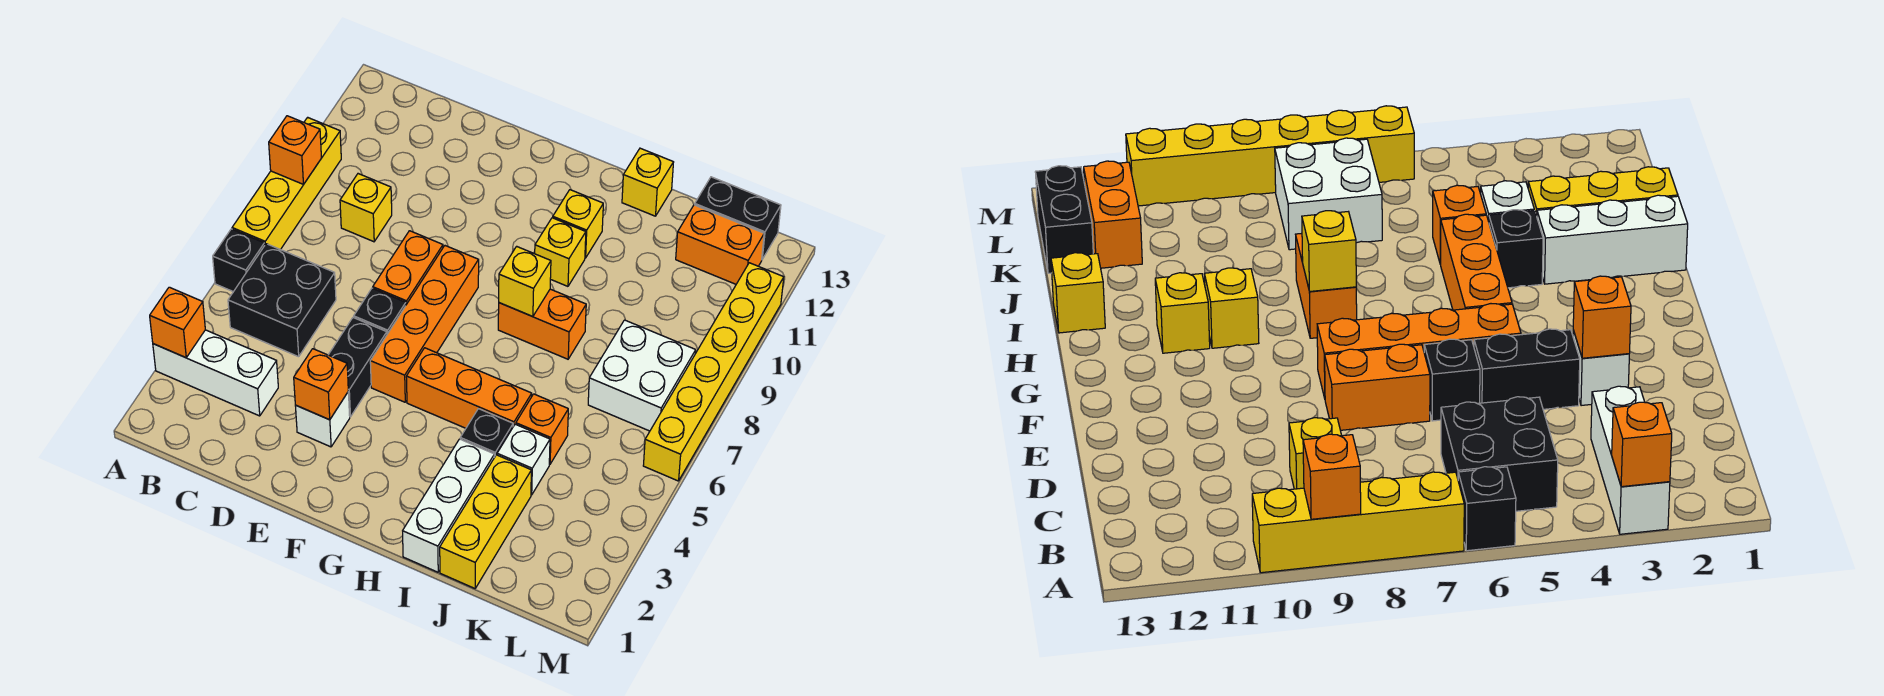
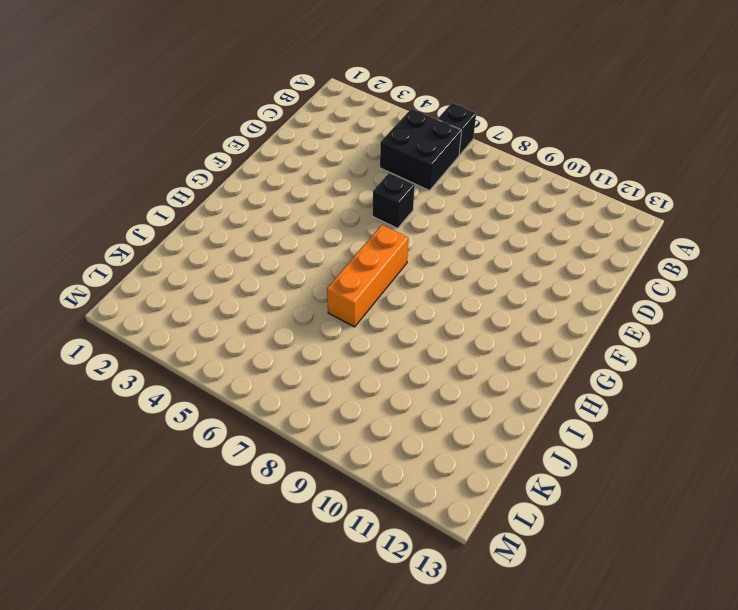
orange 1x3 brick [327,225,408,327] -> orange 1x3 brick moved to [406,348,532,428]
none -> white 1x3 brick [153,330,278,416]
none -> yellow 1x4 brick [232,117,341,250]
none -> yellow 1x1 brick [340,174,392,242]

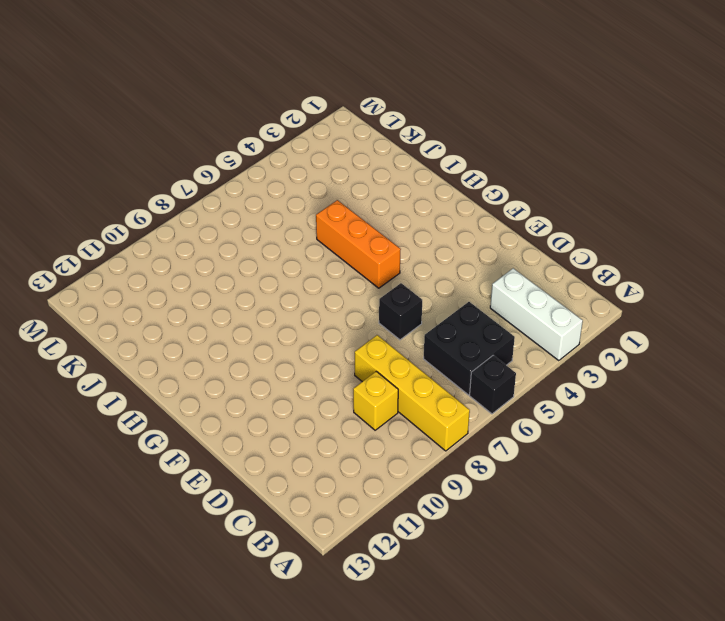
yellow 1x4 brick [355,335,470,451] -> yellow 1x4 brick turned to [232,117,341,250]
none -> white 1x1 brick [295,393,350,447]
none -> black 1x2 brick [329,317,387,417]
none -> orange 1x2 brick [373,231,443,305]

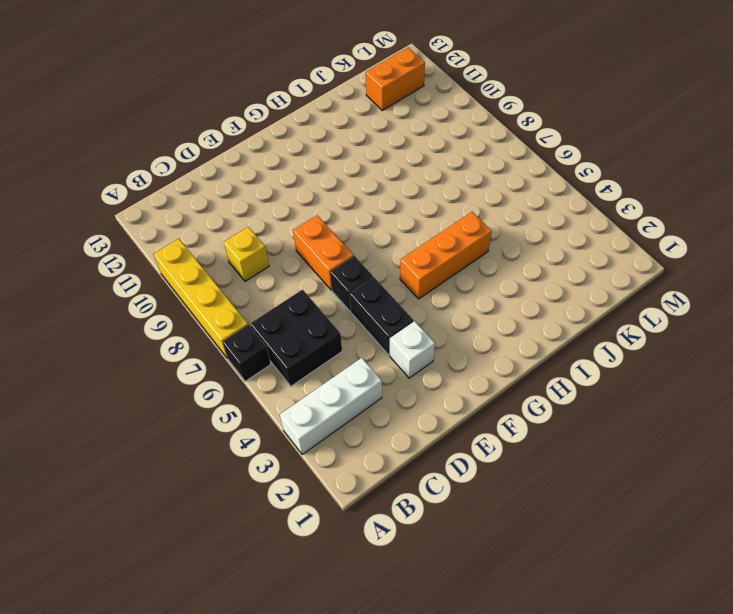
none -> orange 1x4 brick [370,246,479,402]
none -> orange 1x2 brick [498,289,586,359]
none -> yellow 1x1 brick [535,218,586,286]

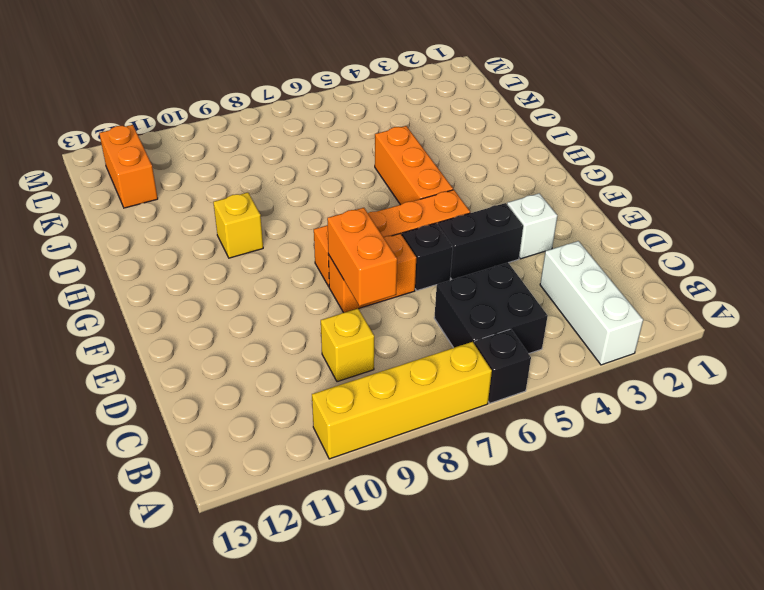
orange 1x2 brick [327,208,397,306] -> orange 1x2 brick moved to [498,289,586,359]
none -> yellow 1x1 brick [553,190,603,258]
none -> white 1x3 brick [403,439,494,572]
none -> black 1x1 brick [460,409,513,457]

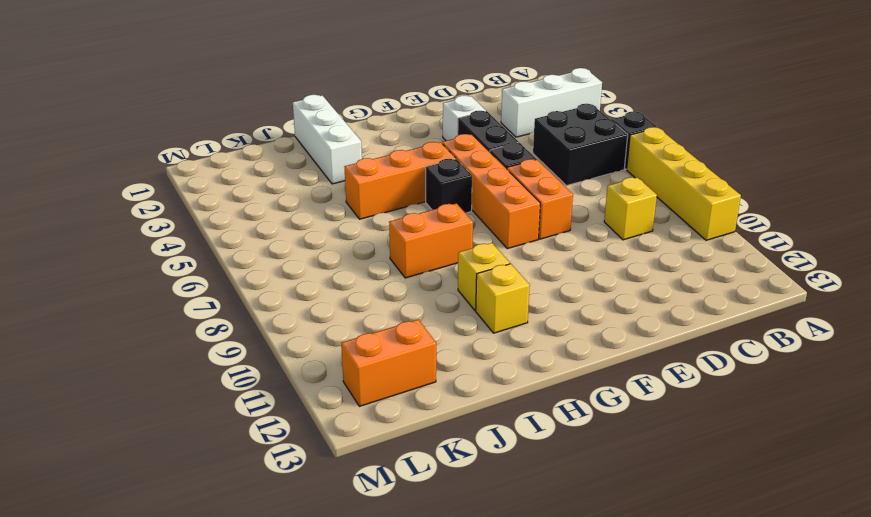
black 1x1 brick [426,159,472,213] -> black 1x1 brick moved to [460,409,513,457]
none -> yellow 1x1 brick [622,148,674,216]
none -> yellow 1x3 brick [440,455,531,588]
none -> white 1x1 brick [497,424,550,495]

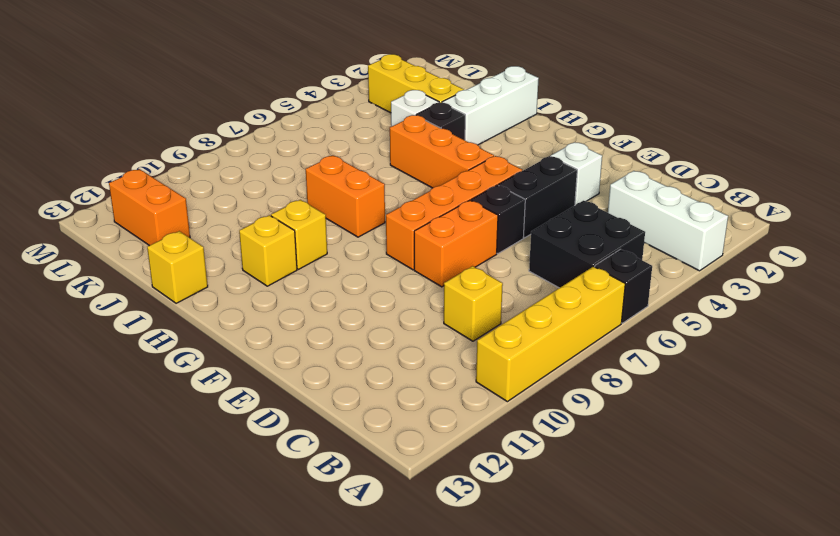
yellow 1x3 brick [368,54,464,113] -> yellow 1x3 brick turned to [440,455,531,588]
none -> orange 1x1 brick [516,394,568,464]
none -> white 2x2 brick [588,320,696,431]
none -> black 1x2 brick [695,177,781,259]

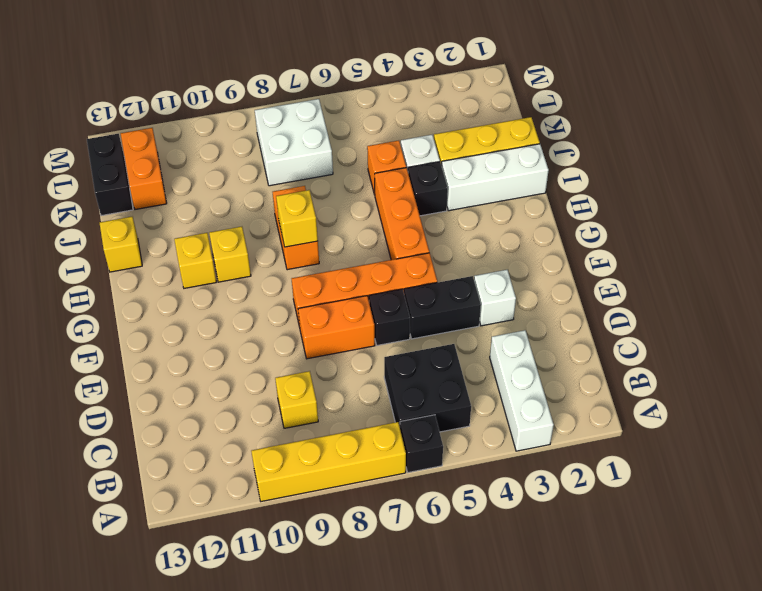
none -> yellow 1x6 brick [643,263,784,481]
none -> orange 1x1 brick [150,287,205,358]
none -> orange 1x1 brick [269,116,321,185]

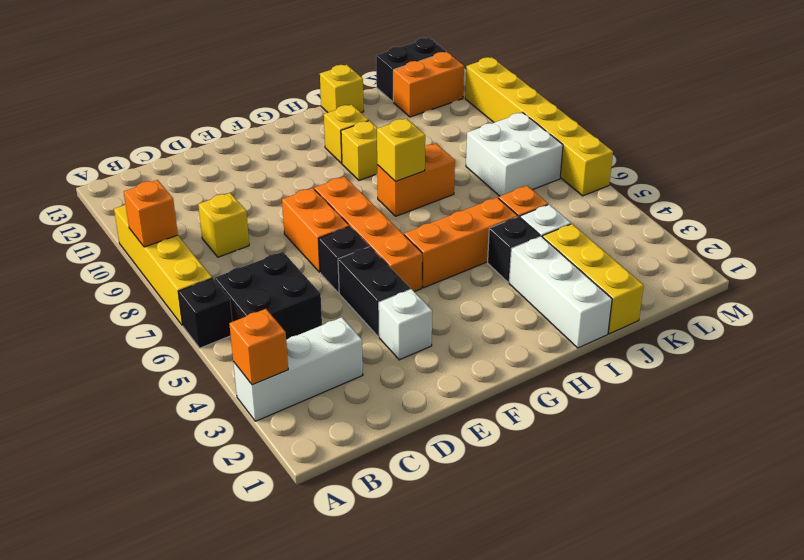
none -> orange 1x1 brick [294,349,348,420]

